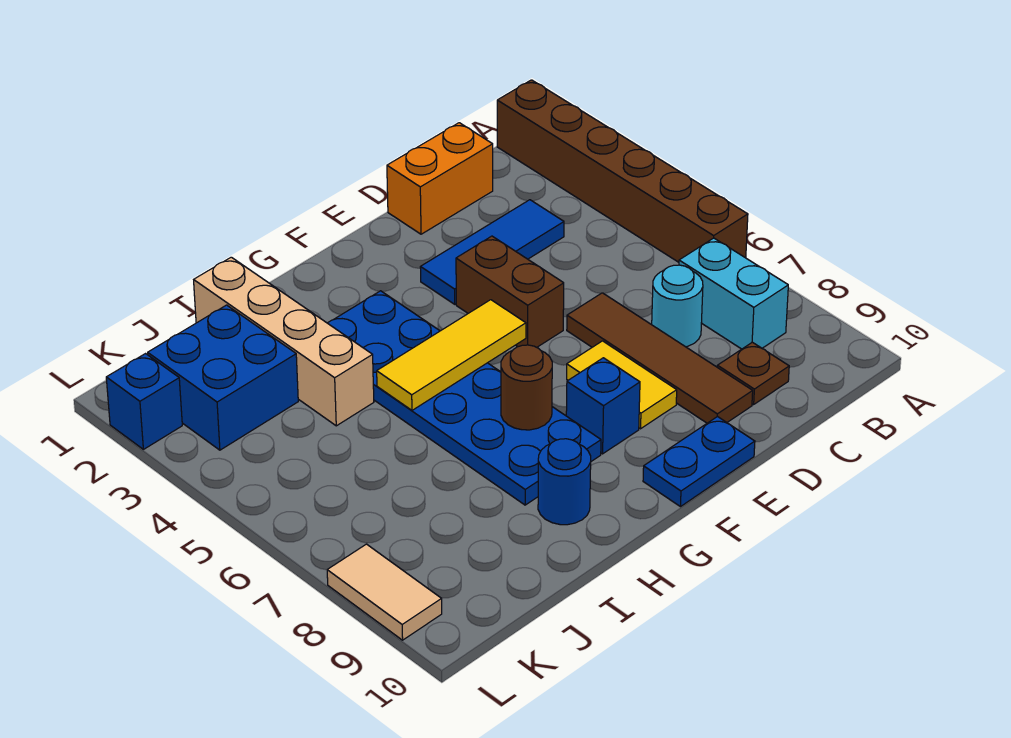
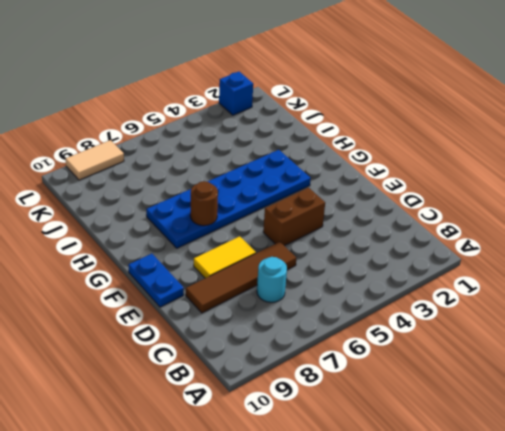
none -> brown 1x6 brick [497,80,748,262]
none -> cyan 1x2 brick [679,238,788,349]
none -> orange 1x2 brick [387,123,493,234]

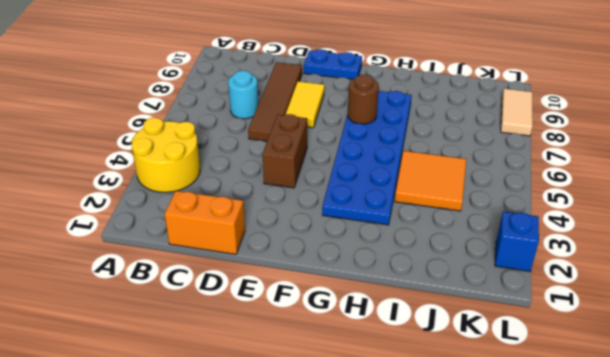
yellow 2x2 round brick [132,118,200,192] -> brown 1x6 brick [497,80,748,262]
orange 2x2 tile [395,151,466,211] -> tan 1x4 brick [194,257,374,426]
none -> cyan 1x2 brick [679,238,788,349]
none -> blue 1x3 tile [420,200,564,304]
none -> brown 1x1 plate [717,342,789,405]

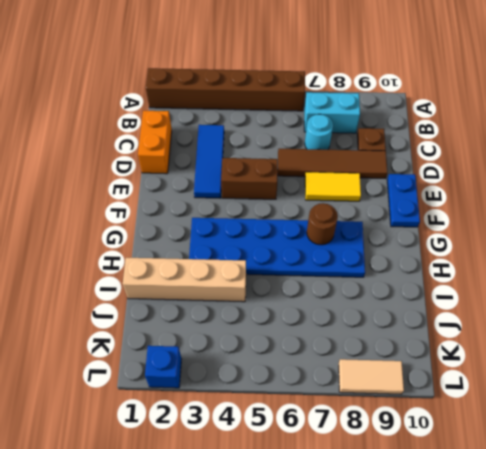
none -> blue 1x1 brick [566,358,640,454]
none -> blue 1x1 round brick [538,439,591,525]
none -> blue 2x2 brick [148,305,298,450]

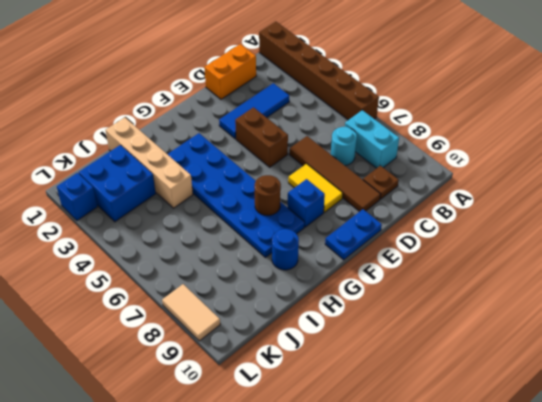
none -> yellow 1x3 tile [377,300,526,410]

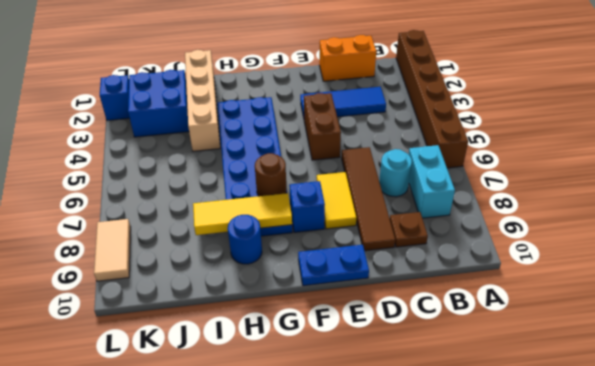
yellow 1x3 tile [193,193,292,235] -> yellow 1x3 tile moved to [377,300,526,410]

